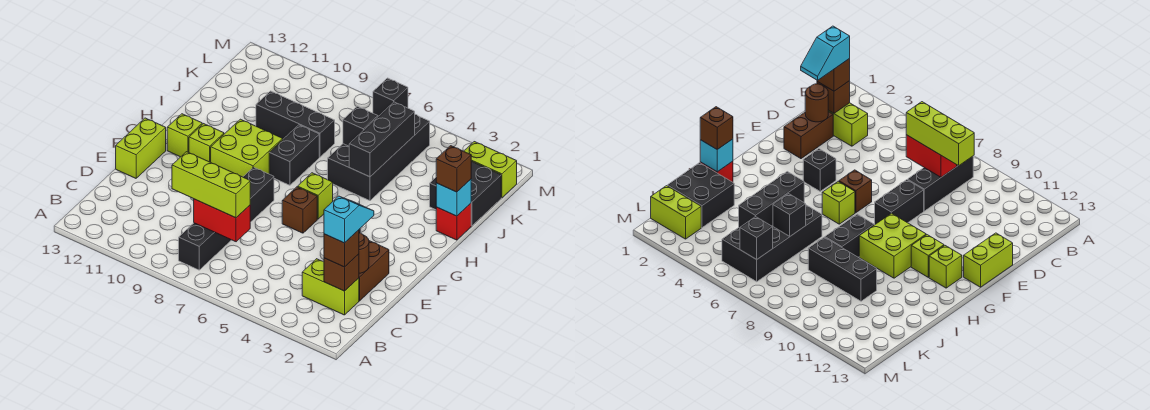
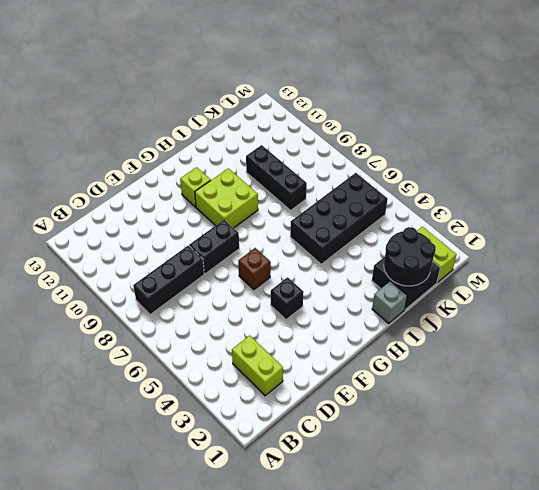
grey 1x1 brick [372,281,407,323] -> red 1x1 brick [436,203,471,240]
black 2x2 round brick [384,227,436,286] -> none
none -> brown 1x2 brick [359,241,389,301]
none -> lime 1x2 brick [116,118,166,178]
none -> lime 1x1 brick [298,173,333,219]

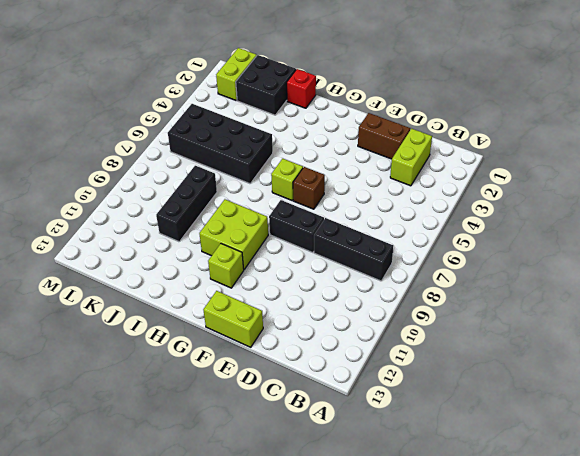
none -> black 1x1 brick [803,149,836,191]
none -> lime 1x1 brick [167,114,202,157]
none -> black 1x2 brick [269,125,319,185]

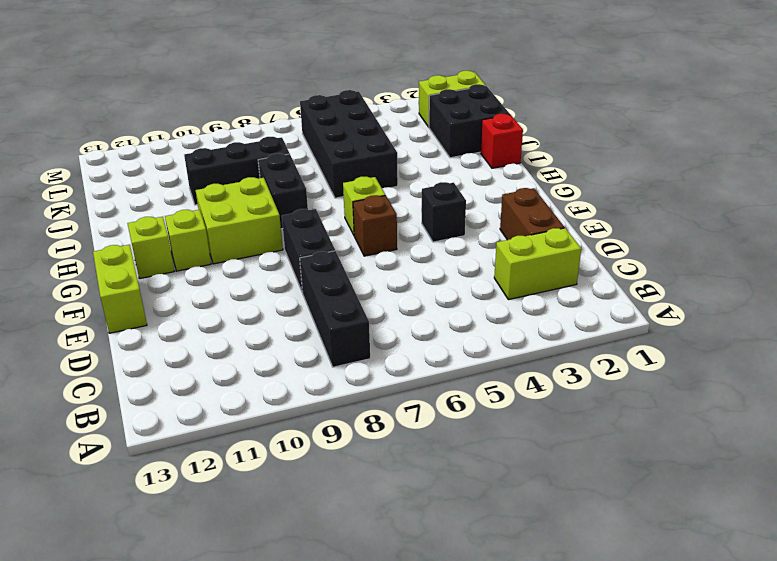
none -> brown 1x1 brick [324,254,359,291]
none -> red 1x2 brick [194,199,250,242]
none -> brown 1x1 round brick [359,233,369,273]

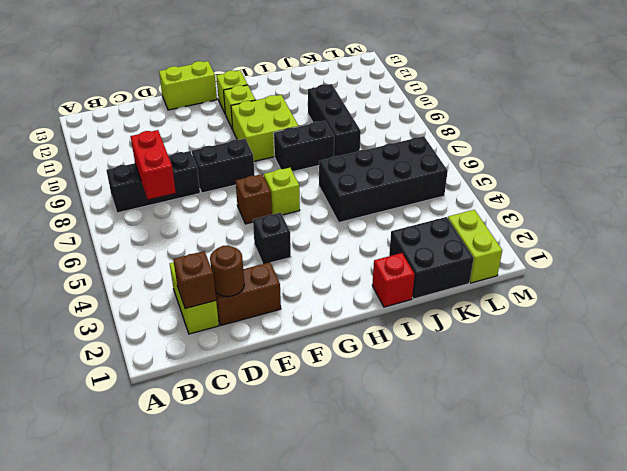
none -> cyan 1x1 brick [436,179,471,216]
none -> black 1x3 brick [349,102,415,177]
none -> black 1x1 brick [343,106,378,146]

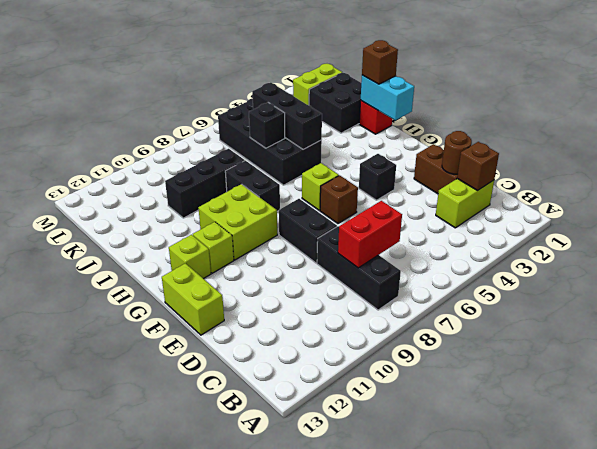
cyan 1x2 brick [361,75,414,120] -> cyan 1x1 brick [436,179,471,216]
none -> black 1x1 brick [373,78,408,116]
none -> brown 1x1 brick [324,230,359,267]
none -> lime 1x3 brick [172,152,250,218]

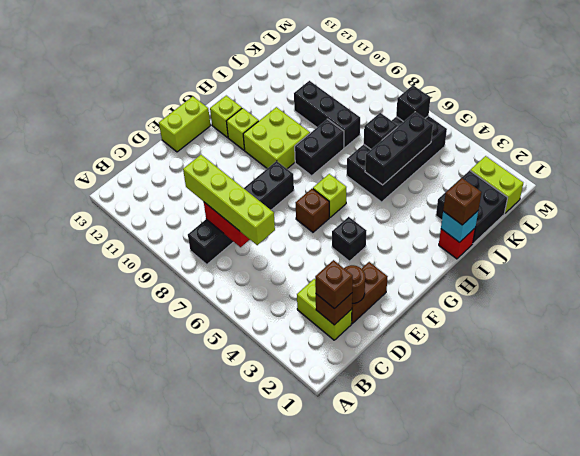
lime 1x4 brick [183,155,275,245] -> lime 1x3 brick [172,152,250,218]
none -> cyan 1x2 slope [324,196,374,243]

